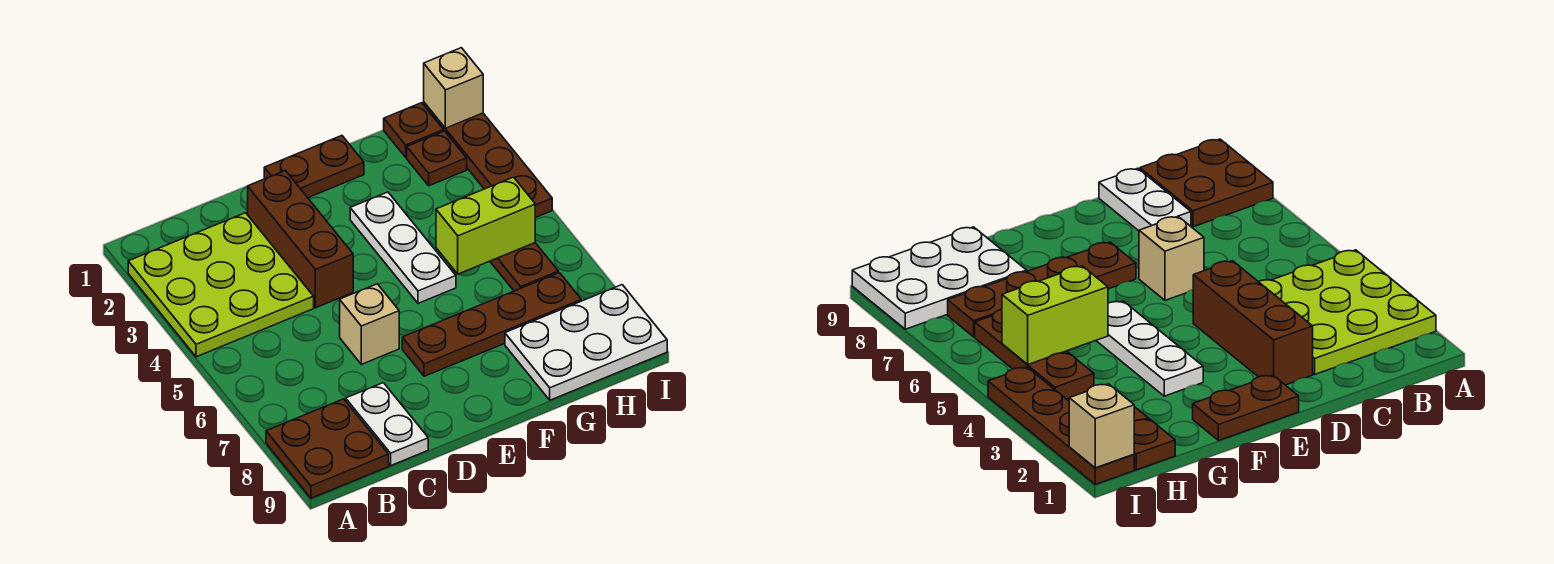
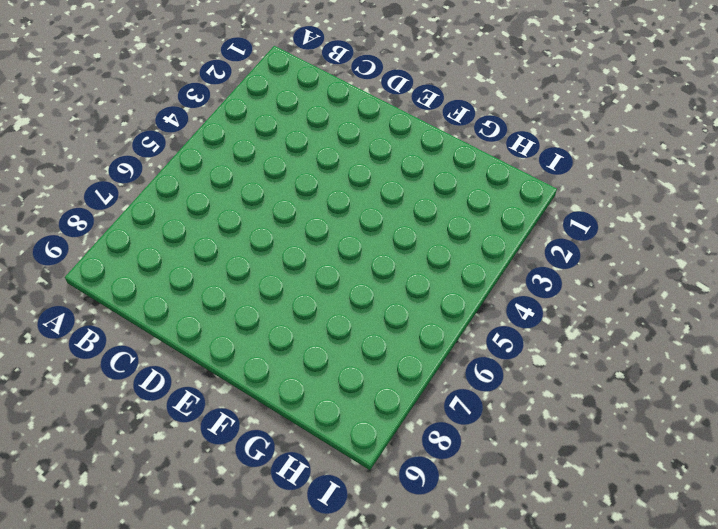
none -> lime 3x3 plate [128,213,314,357]
none -> brown 2x2 plate [266,399,389,498]
none -> white 1x2 plate [346,383,428,466]

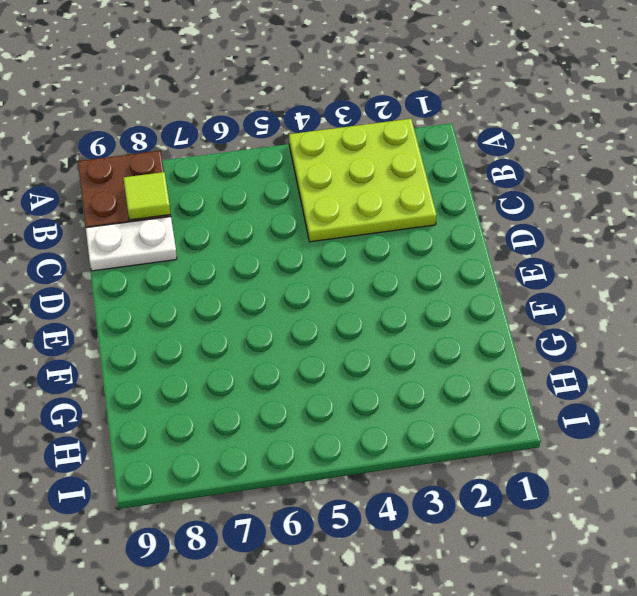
lime 1x1 tile [124,172,171,220] -> none
none -> brown 1x3 brick [248,171,353,308]
none -> tan 1x1 brick [340,284,399,364]
none -> brown 1x2 plate [264,136,364,198]

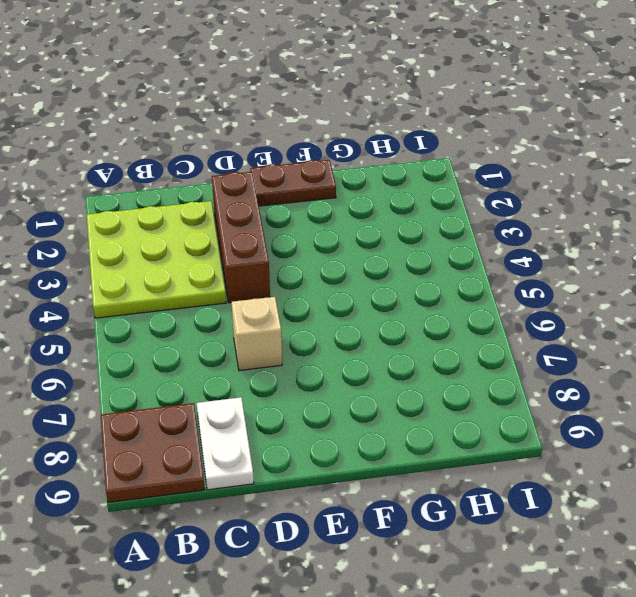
none -> brown 1x4 plate [402,273,581,376]
none -> white 1x3 plate [350,192,456,303]
none -> white 2x3 plate [505,285,667,400]

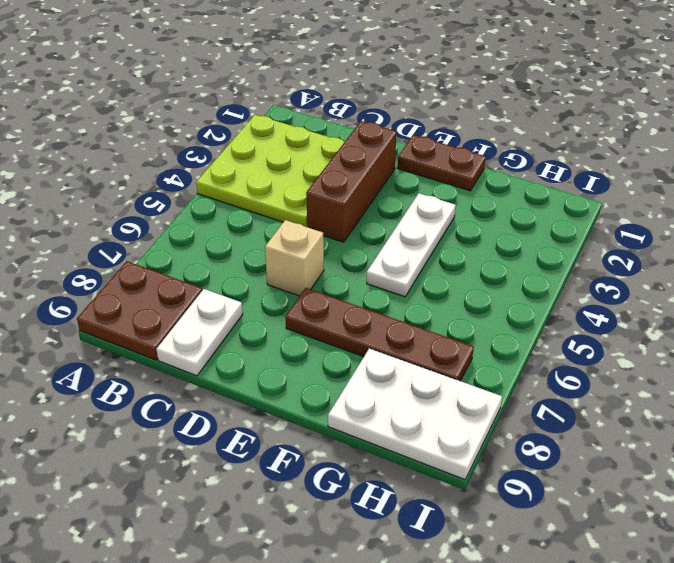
none -> brown 1x1 plate [384,103,444,157]
none -> brown 1x1 plate [407,131,467,186]
none -> brown 1x3 plate [490,243,558,291]

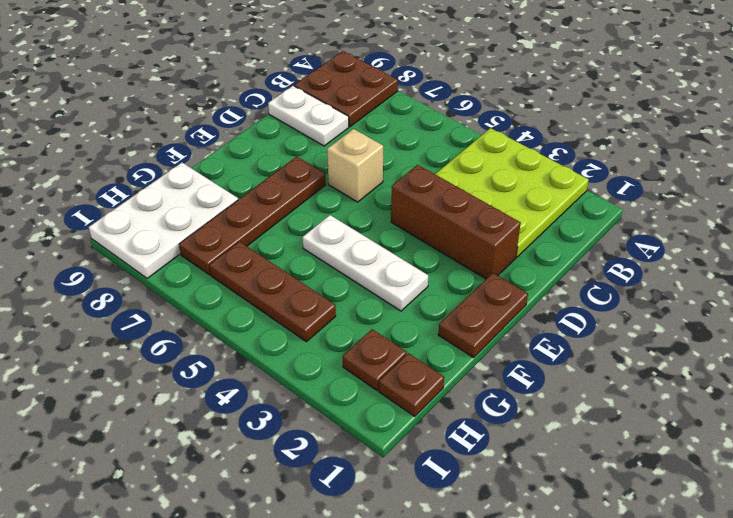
none -> brown 1x4 plate [424,103,552,218]
none -> lime 1x2 brick [436,177,535,274]
none -> tan 1x1 brick [424,48,483,128]

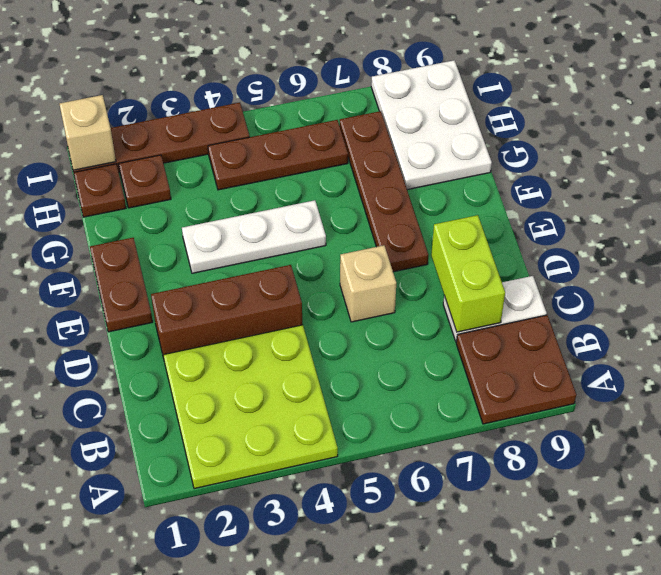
lime 1x2 brick [431,215,505,332] -> lime 1x2 brick moved to [436,177,535,274]

